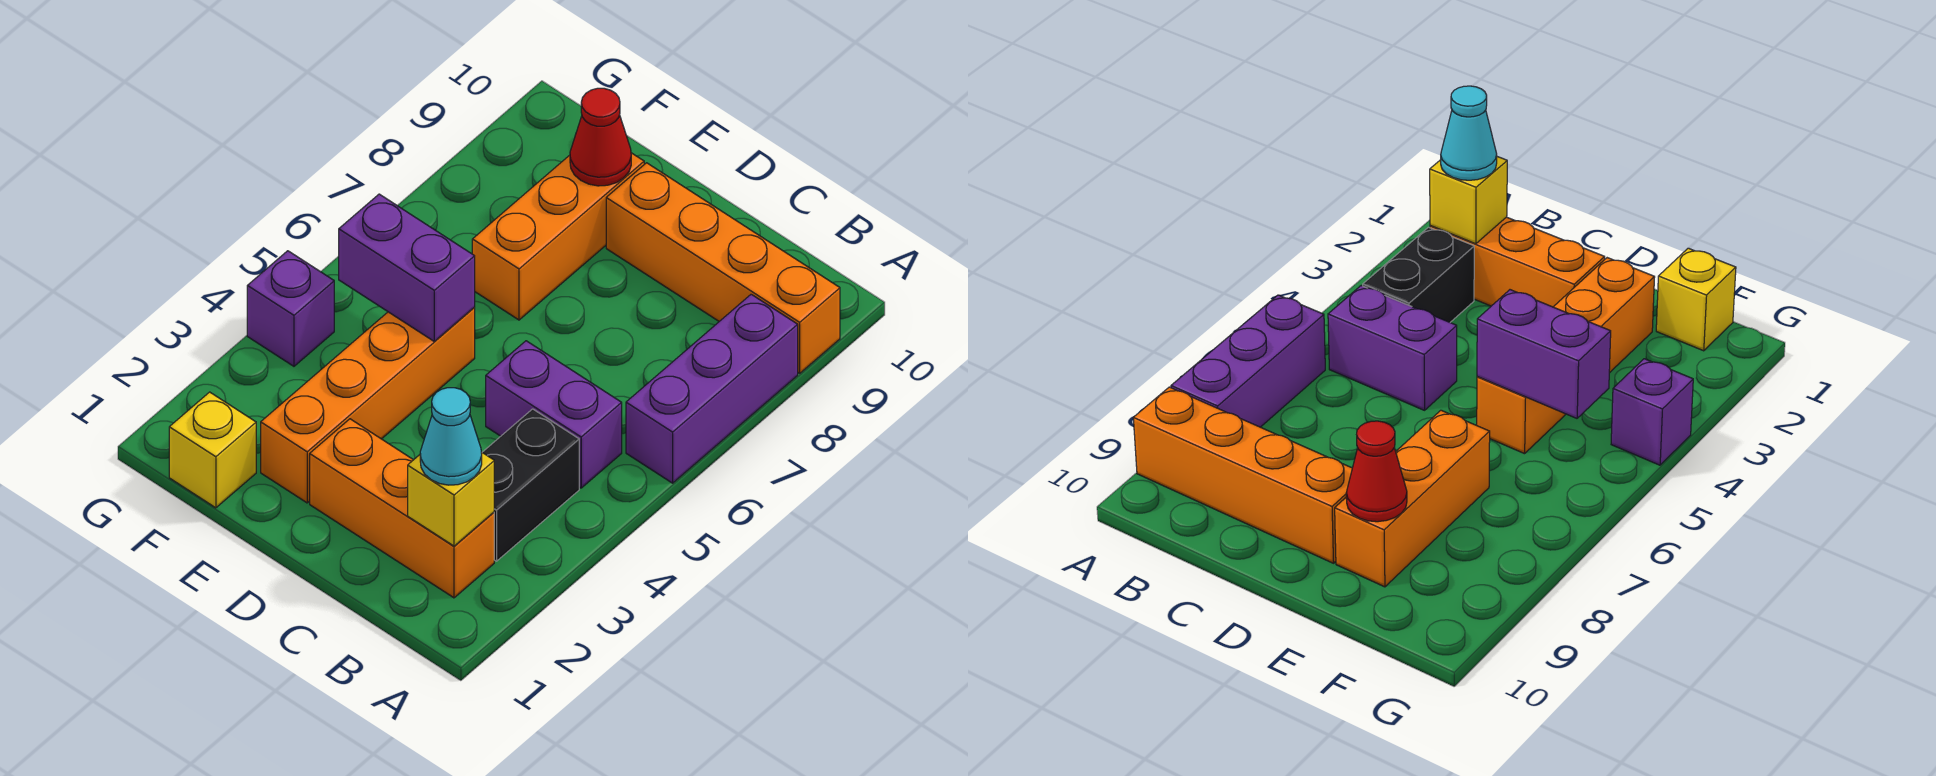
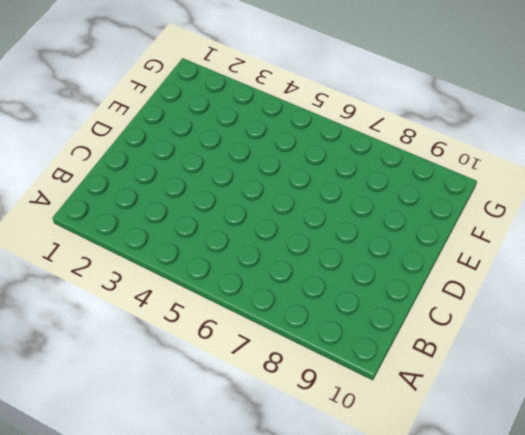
none -> purple 1x3 brick [626,294,798,483]
none -> orange 1x4 brick [606,163,840,373]
none -> orange 1x3 brick [310,419,494,598]

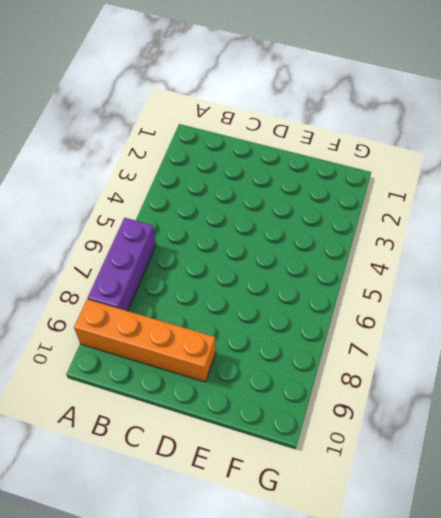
none -> orange 1x3 brick [310,419,494,598]
none -> black 1x2 brick [482,409,579,561]
none -> purple 1x2 brick [486,341,622,488]

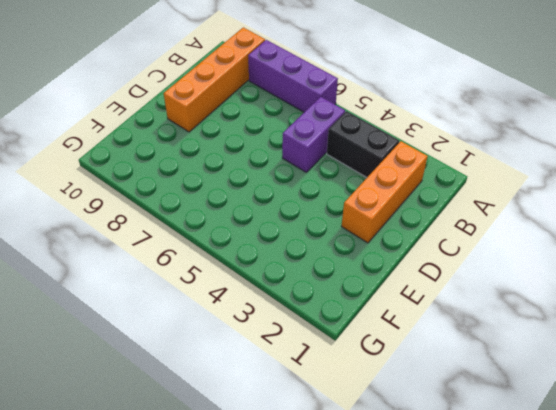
none -> orange 1x4 brick [261,308,475,503]
none -> orange 1x3 brick [472,153,644,320]
none -> yellow 1x1 brick [169,392,256,508]

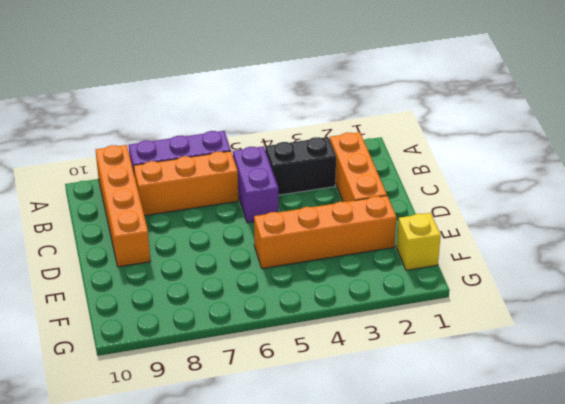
orange 1x3 brick [134,151,238,216] -> orange 1x3 brick moved to [472,153,644,320]
none -> purple 1x1 brick [247,251,334,366]
none -> yellow 1x1 brick [408,452,494,546]
none -> purple 1x2 brick [339,194,475,341]

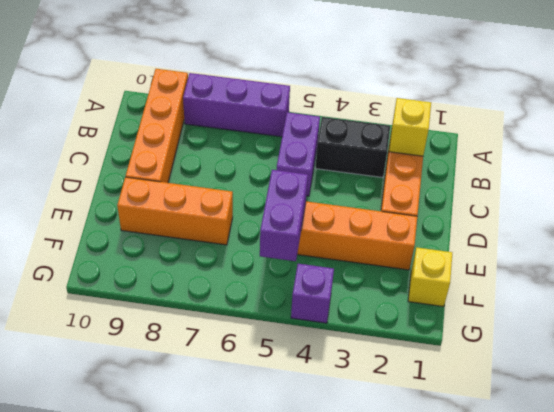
none -> red 1x1 cone [570,88,631,186]
none -> cyan 1x1 cone [420,388,482,485]

